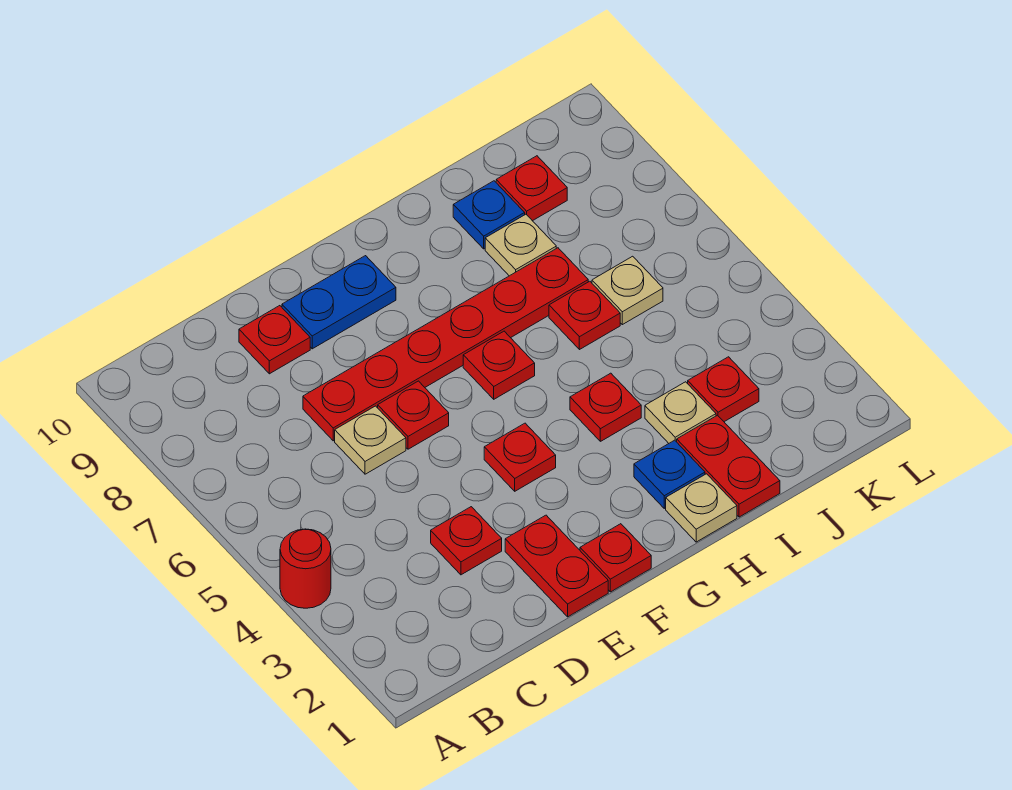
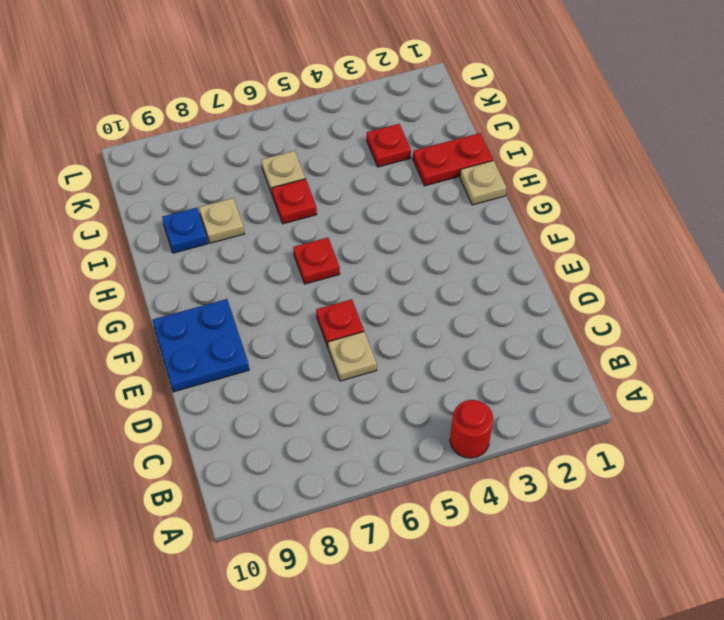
blue 2x2 plate [152,299,249,392] -> blue 1x2 plate [282,256,396,349]
none -> red 1x1 plate [431,507,502,575]
none -> red 1x6 plate [303,248,588,441]
none -> red 1x1 plate [239,306,310,374]

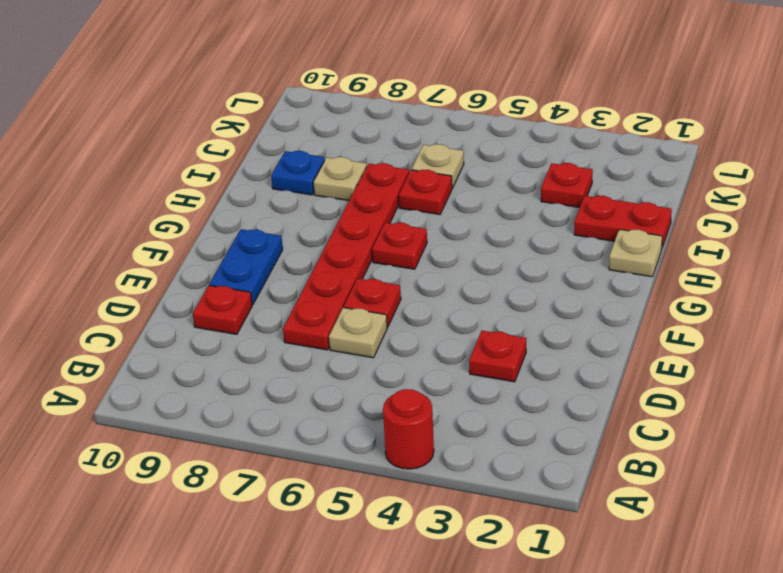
none -> red 1x2 plate [505,515,608,617]
none -> red 1x1 plate [580,524,651,592]
none -> red 1x1 plate [484,423,556,491]

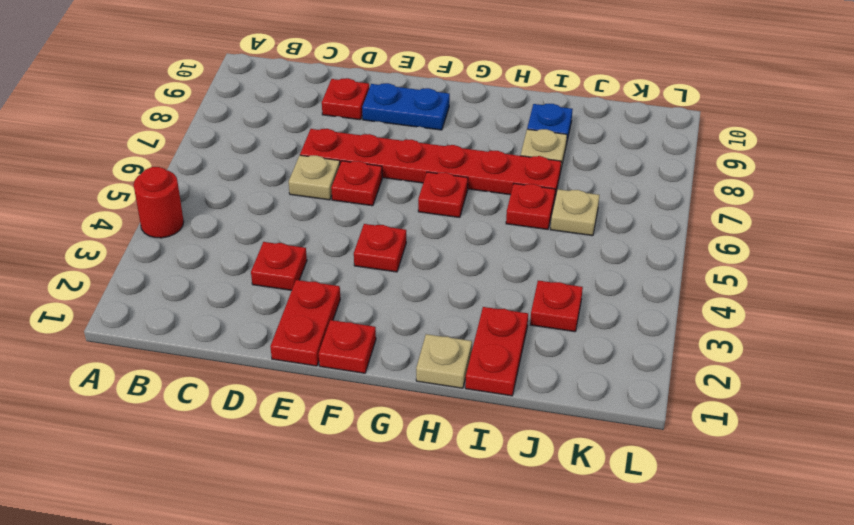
none -> blue 1x1 plate [634,440,705,508]
none -> red 1x1 plate [570,373,641,441]
none -> tan 1x1 plate [645,382,716,443]

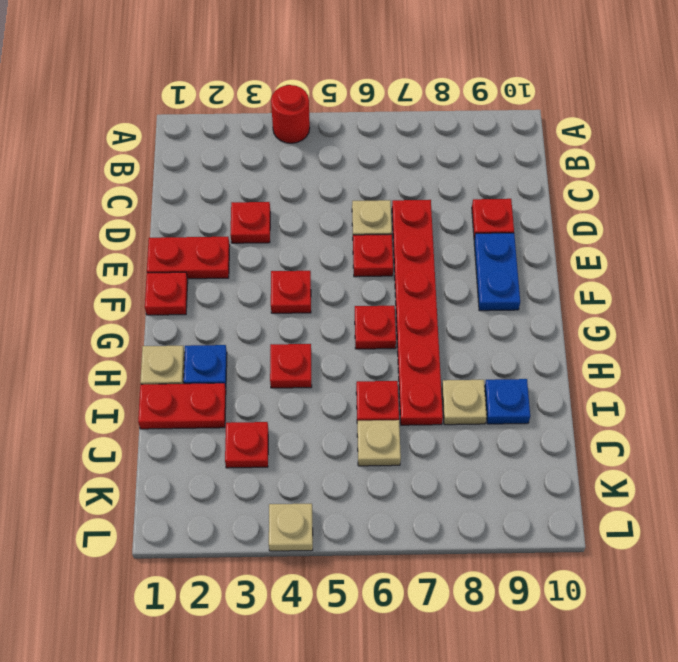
tan 1x1 plate [269,504,313,551] -> tan 1x1 plate moved to [645,382,716,443]
none -> red 1x1 plate [496,156,567,221]

